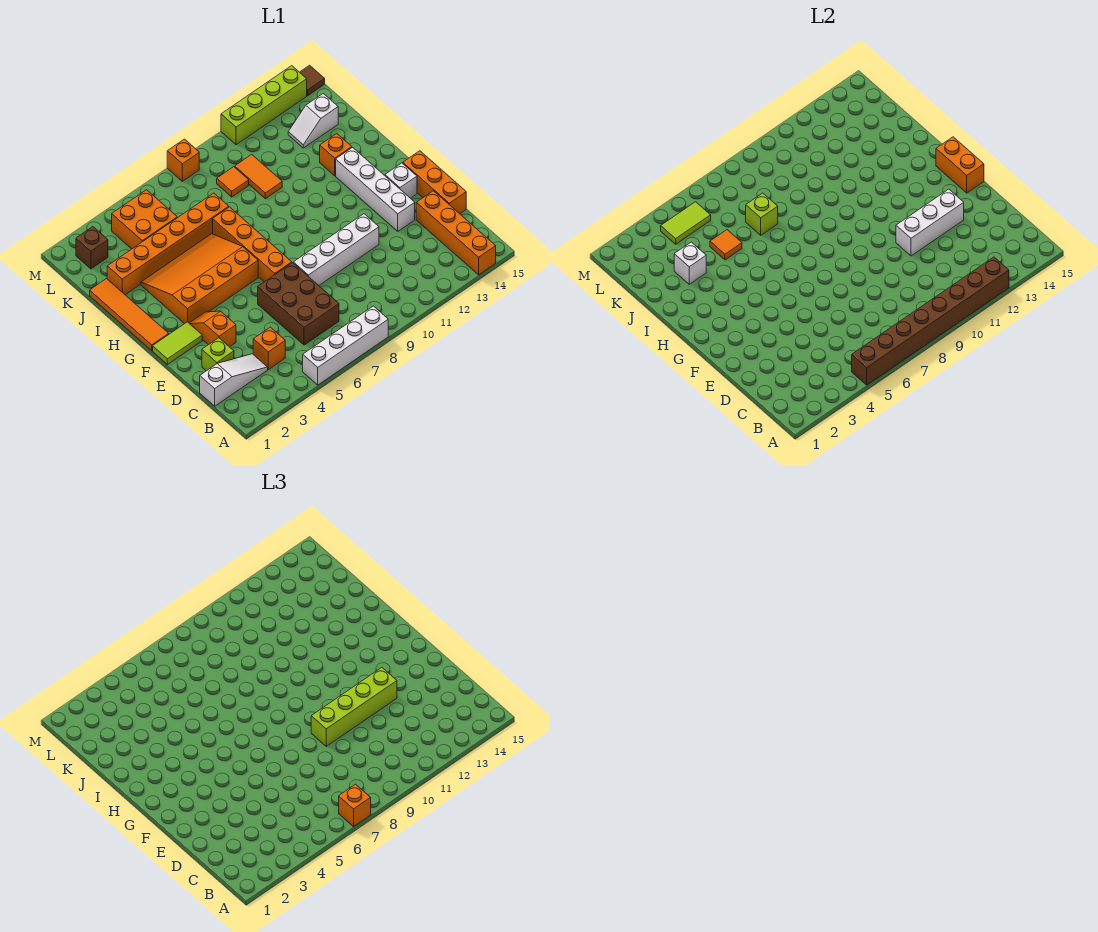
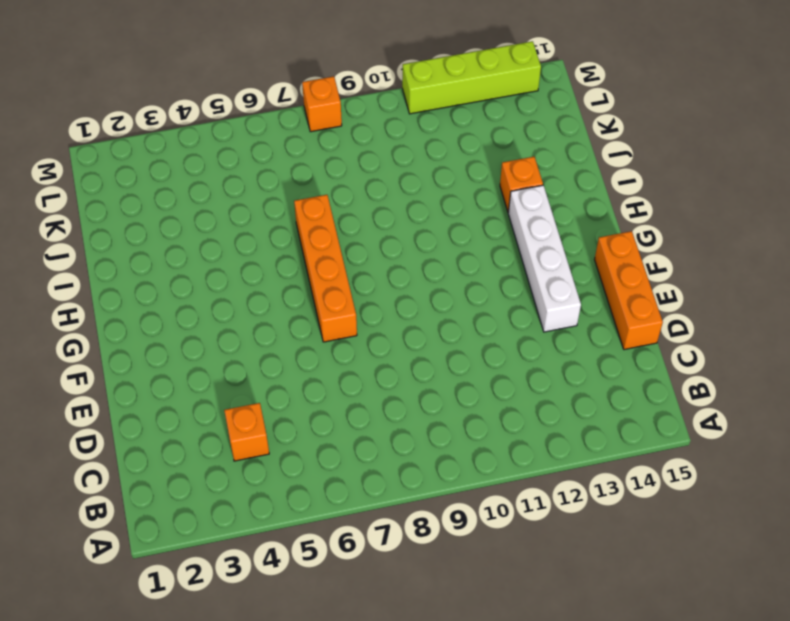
none -> white 1x4 brick [303,306,388,385]
none -> orange 1x4 brick [416,191,496,275]
none -> white 1x3 slope [200,354,268,406]
none -> brown 2x3 brick [258,263,339,345]

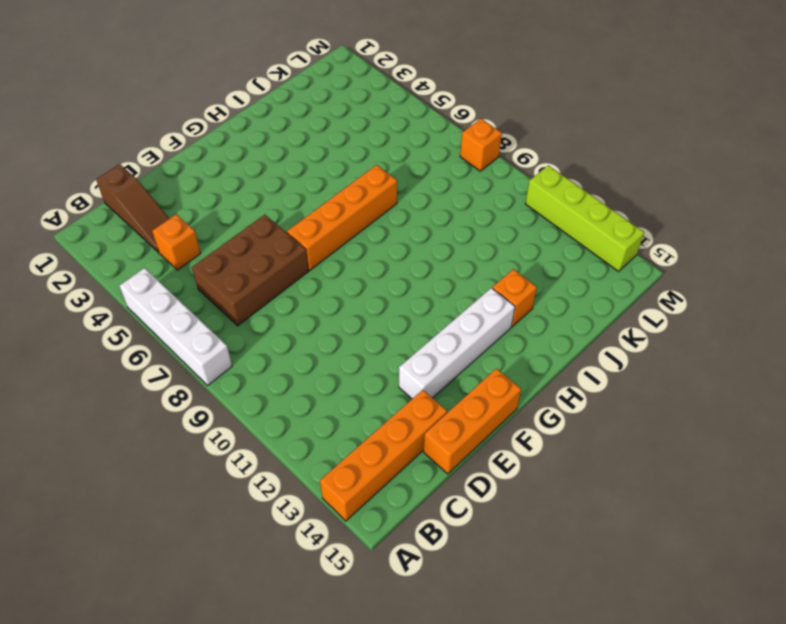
brown 1x3 slope [96,164,169,252] -> white 1x3 slope [200,354,268,406]
none -> lime 1x1 brick [202,338,234,371]
none -> orange 1x2 slope [189,311,236,347]
none -> white 1x4 brick [293,214,379,285]
none -> lime 1x2 tile [153,322,202,365]

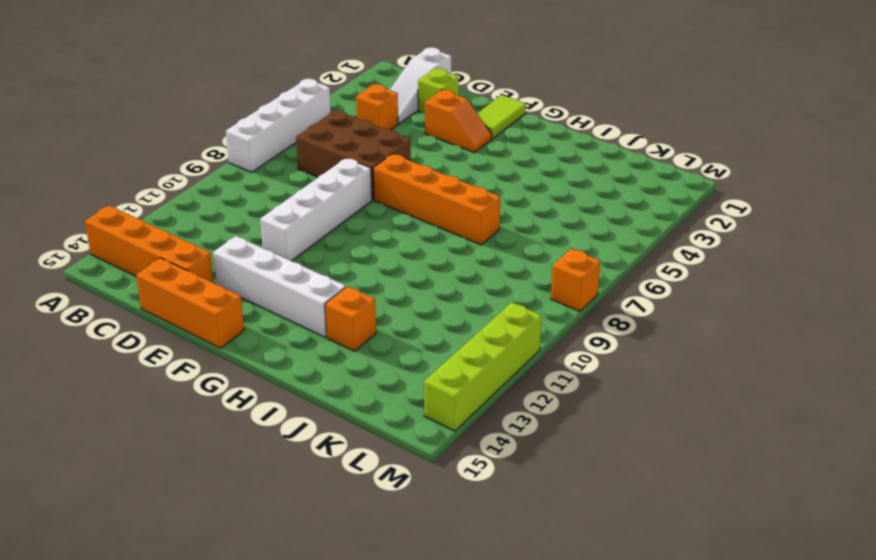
none -> white 1x1 brick [385,163,417,198]
none -> orange 1x4 tile [90,279,169,350]
none -> orange 3x4 slope [141,234,258,324]
none -> orange 1x6 brick [107,193,229,295]

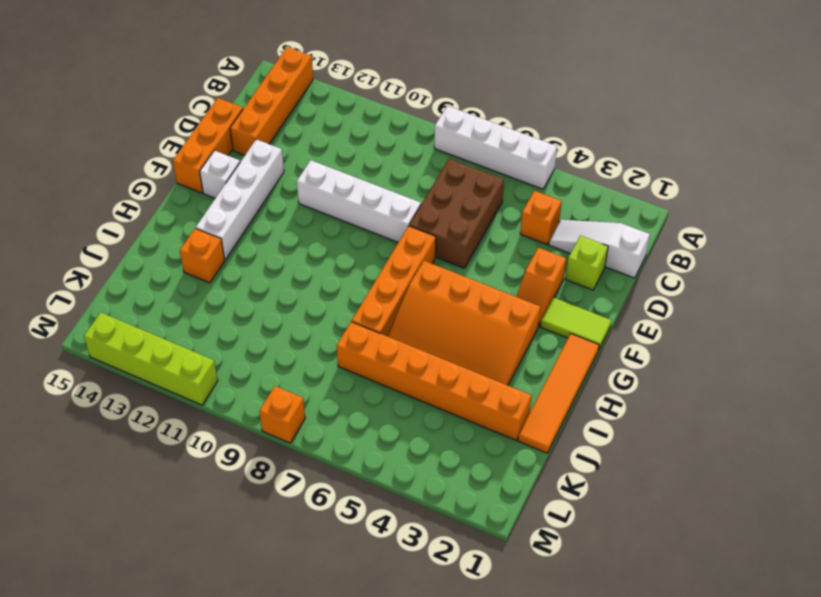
none -> orange 1x2 tile [235,154,282,199]
none -> orange 2x2 brick [112,190,177,249]
none -> orange 1x1 tile [217,167,249,197]
none -> white 1x2 slope [288,94,338,148]

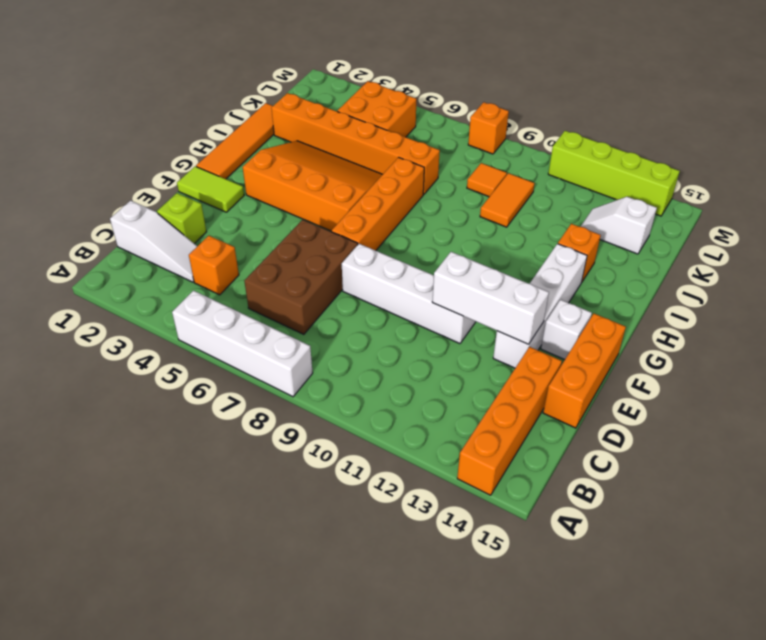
none -> orange 1x2 slope [189,311,236,347]
none -> brown 1x1 brick [76,227,108,269]
none -> brown 1x1 tile [300,65,325,96]
none -> brown 1x8 brick [852,257,1009,385]

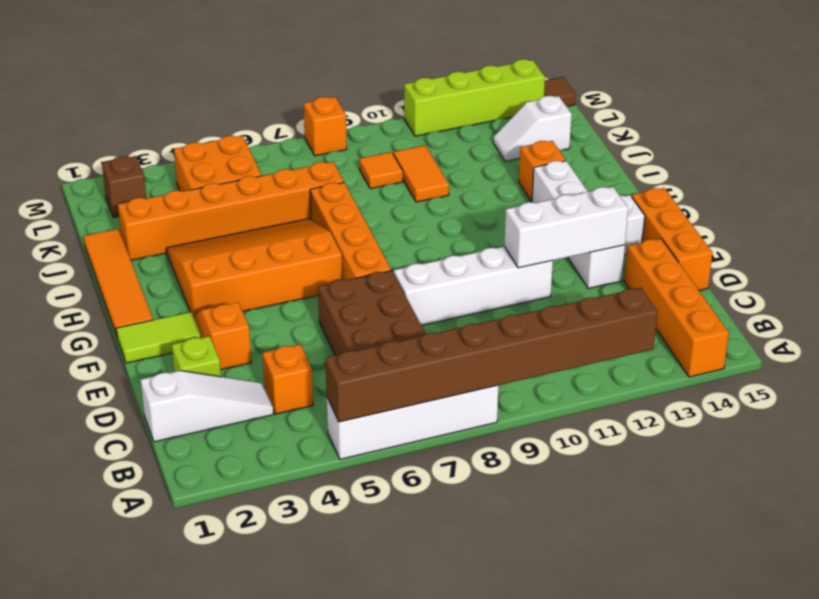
none -> orange 1x2 brick [936,137,984,193]
none -> white 1x1 brick [674,242,706,284]
none -> orange 1x1 tile [710,230,742,260]
none -> lime 1x1 brick [746,193,778,235]

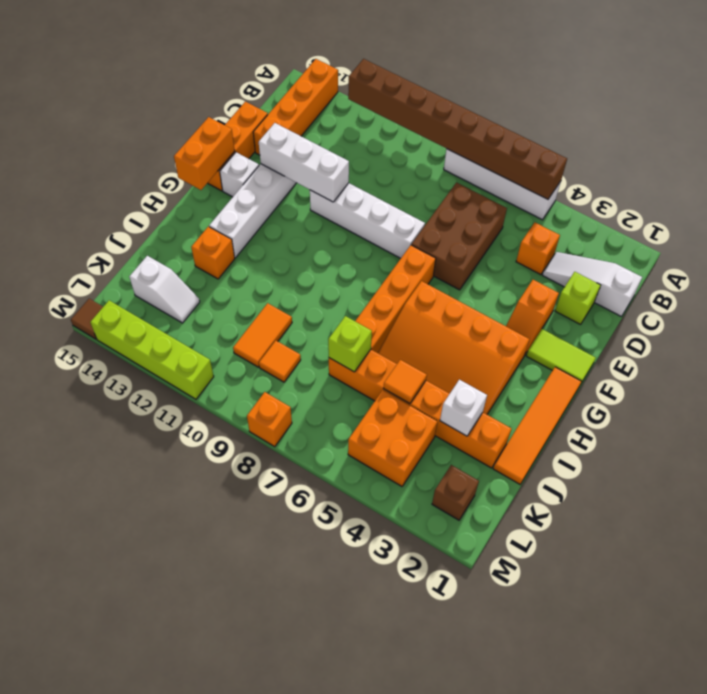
none -> lime 1x2 tile [661,202,711,244]
none -> orange 1x1 brick [339,784,371,827]
none -> lime 1x4 brick [311,668,397,746]

